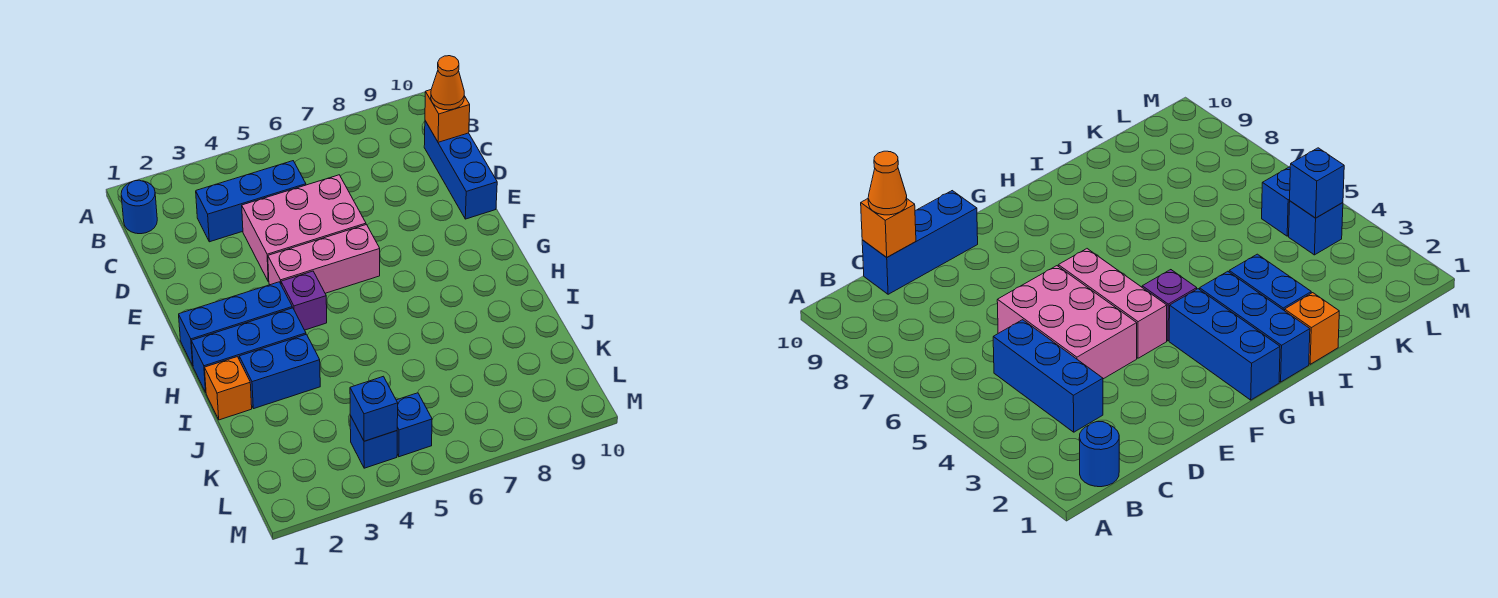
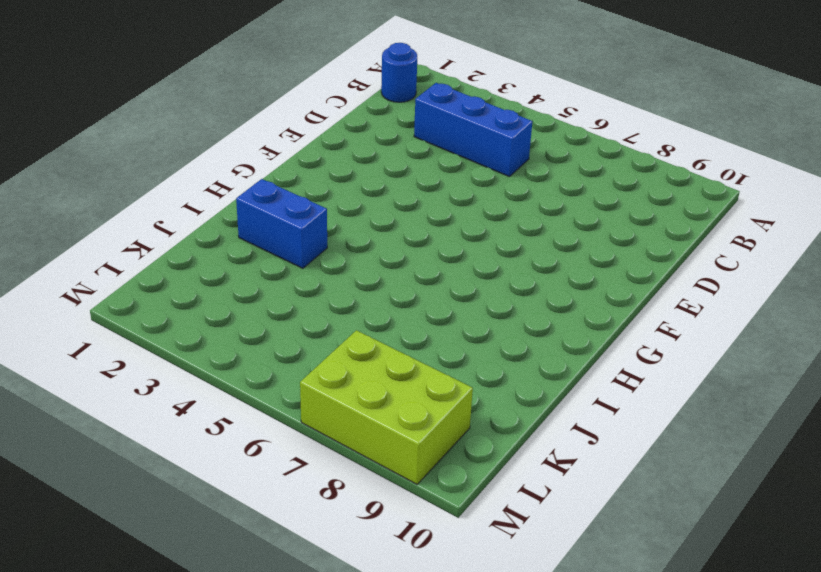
lime 2x3 brick [300,330,473,484] -> none
none -> blue 1x3 brick [424,121,497,219]
none -> pink 2x3 brick [242,175,366,282]
none -> pink 1x3 brick [268,225,380,293]

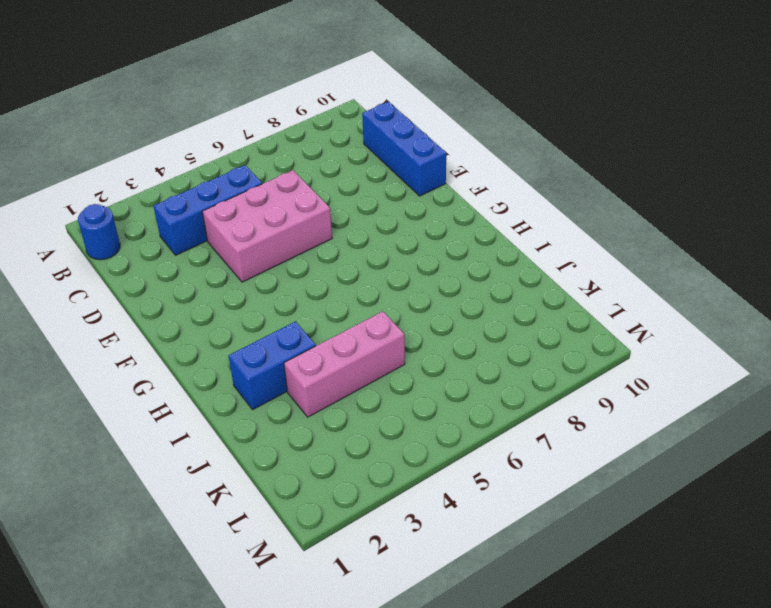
pink 1x3 brick [284,311,405,417] -> pink 1x3 brick moved to [268,225,380,293]
none -> blue 1x3 brick [179,282,292,366]
none -> purple 1x1 brick [281,271,327,330]
none -> blue 1x3 brick [191,308,306,392]

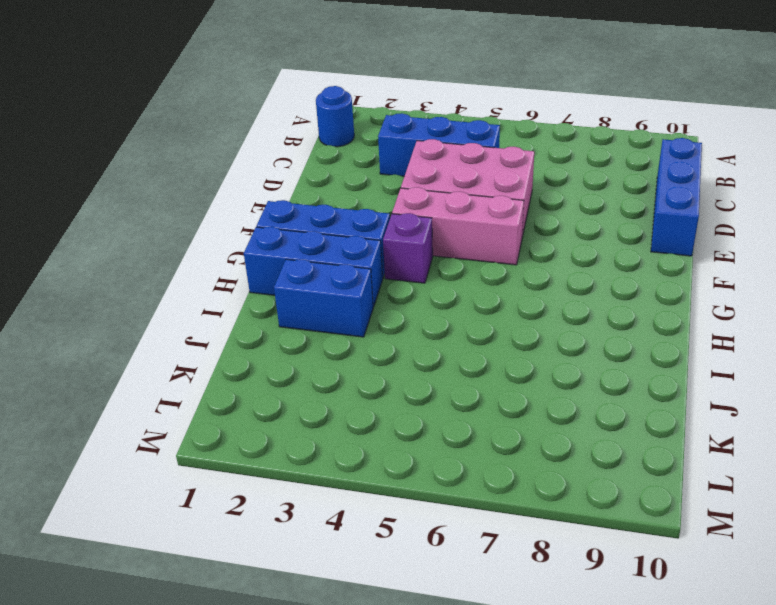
none -> orange 1x1 brick [205,357,252,420]
none -> blue 1x1 brick [350,416,397,468]
none -> blue 1x1 brick [396,393,432,457]

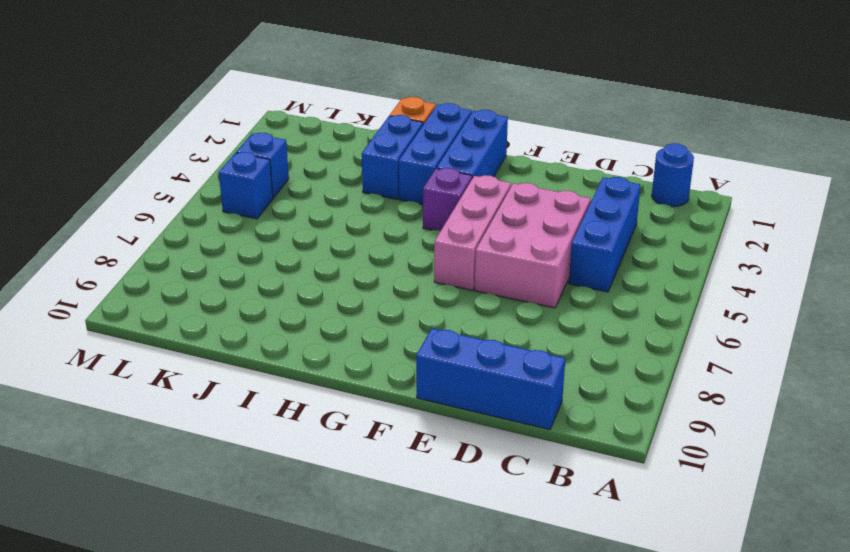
none -> orange 1x1 brick [425,90,470,142]
none -> blue 1x1 brick [350,376,398,441]
none -> orange 1x1 cone [431,56,464,110]

